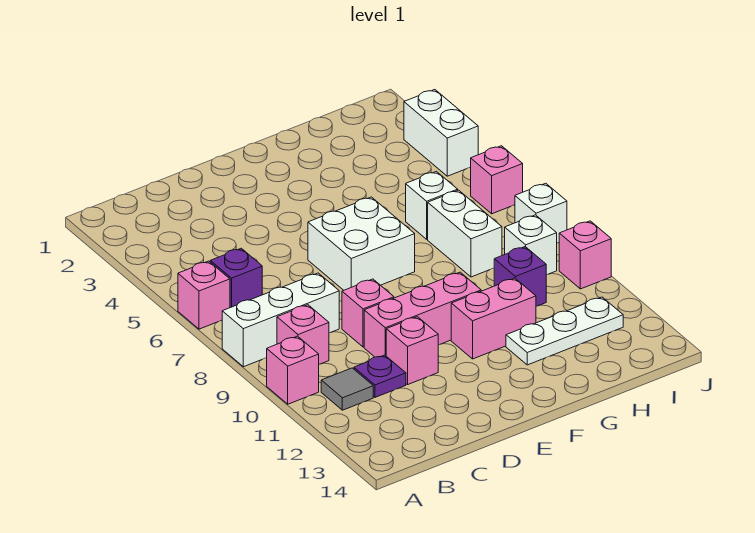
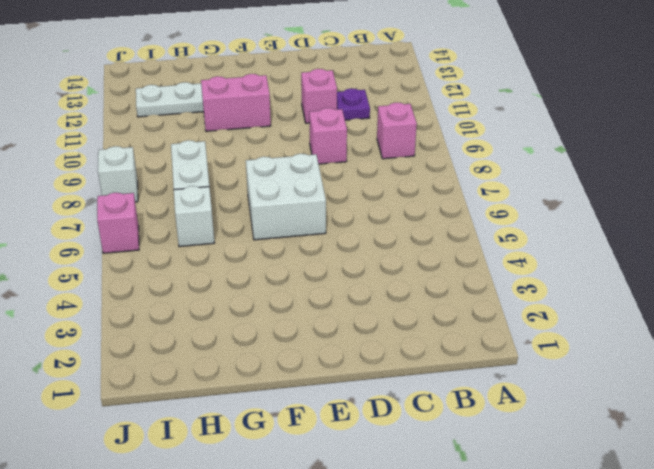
none -> pink 1x1 brick [178,261,230,329]
none -> white 1x3 brick [222,273,339,367]
none -> pink 1x1 brick [267,336,319,404]

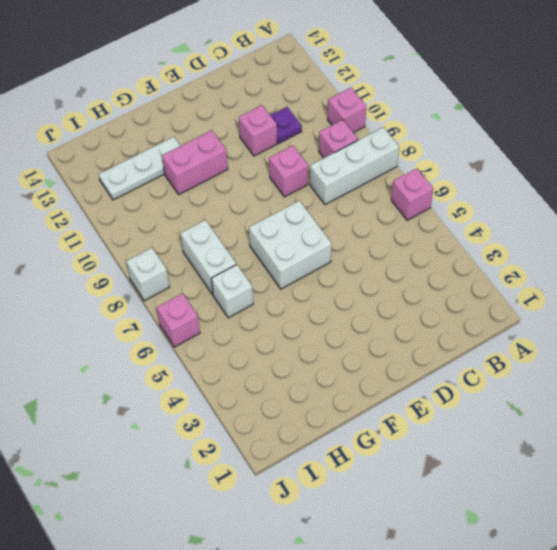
none -> purple 1x1 brick [210,248,262,308]
none -> grey 1x1 tile [321,368,373,410]
none -> pink 1x3 brick [364,272,481,357]

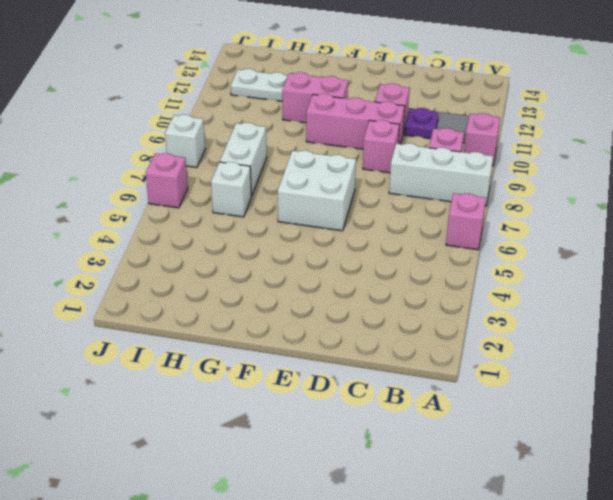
none -> purple 1x1 brick [210,248,262,308]
none -> purple 1x1 brick [494,247,546,306]
none -> white 1x1 brick [505,215,557,275]

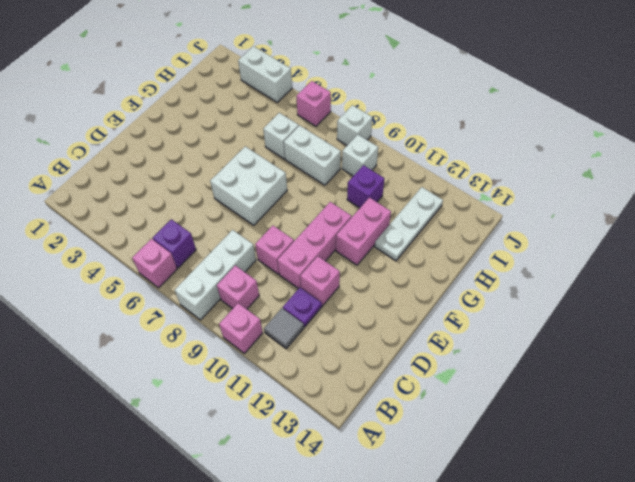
none -> pink 1x1 brick [559,221,611,289]

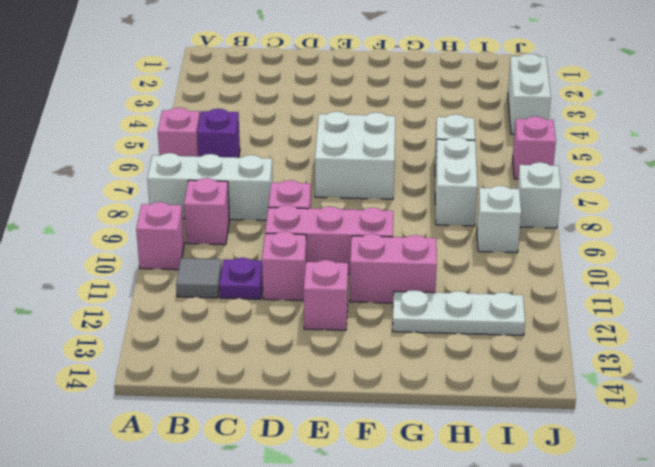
pink 1x1 brick [304,260,348,330] -> pink 1x1 brick moved to [559,221,611,289]
none -> purple 1x1 brick [494,247,546,306]

